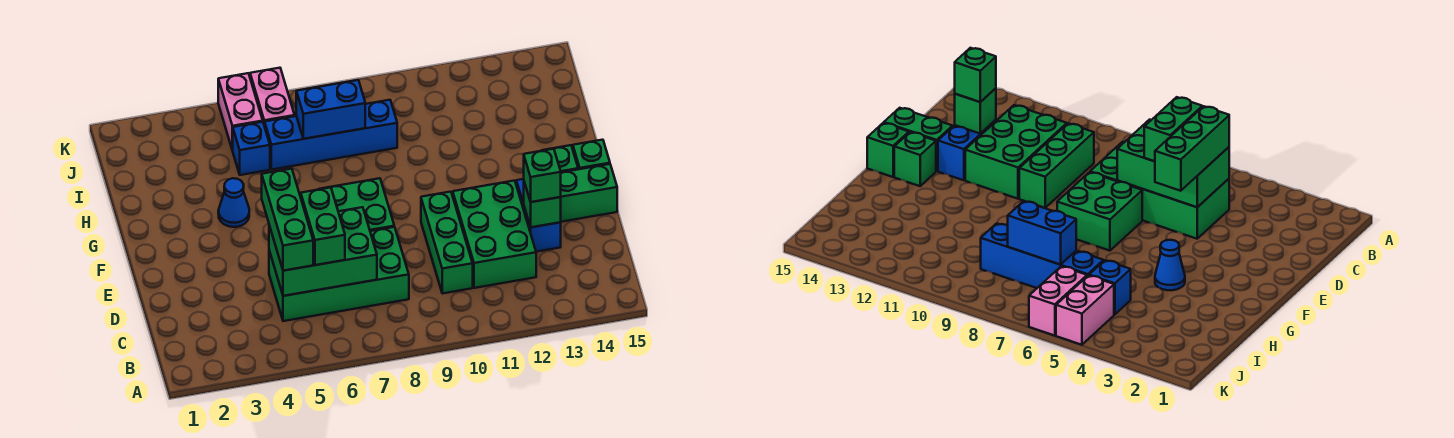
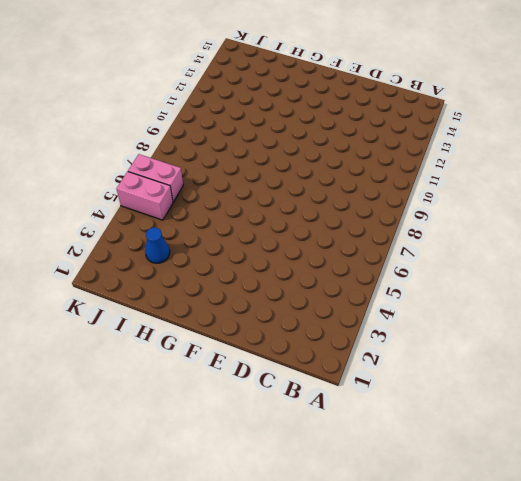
blue 1x1 cone [145,227,170,263] -> blue 1x1 cone moved to [218,178,249,227]
none -> green 2x4 brick [269,227,409,321]
none -> green 1x3 brick [421,192,473,294]
none -> green 2x3 brick [453,181,536,288]

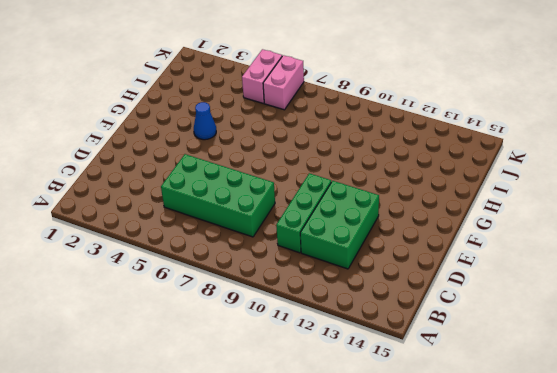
none -> blue 1x2 brick [516,179,561,252]
none -> green 2x2 brick [318,178,394,231]
none -> green 1x2 brick [561,164,617,222]

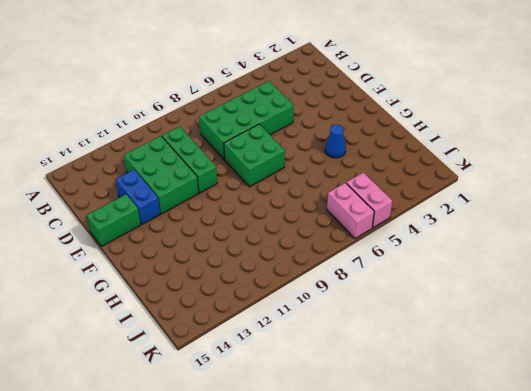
none -> green 1x1 brick [541,145,578,172]
none -> green 1x1 brick [573,140,610,169]
none -> blue 1x1 brick [233,122,270,175]

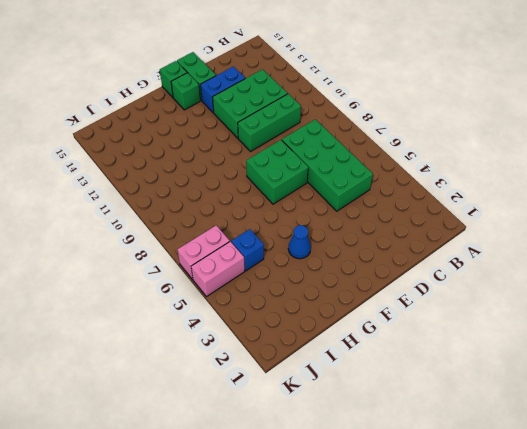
none -> blue 1x4 brick [265,100,397,170]
none -> green 2x3 brick [269,207,377,296]
none -> green 1x1 brick [524,182,561,227]

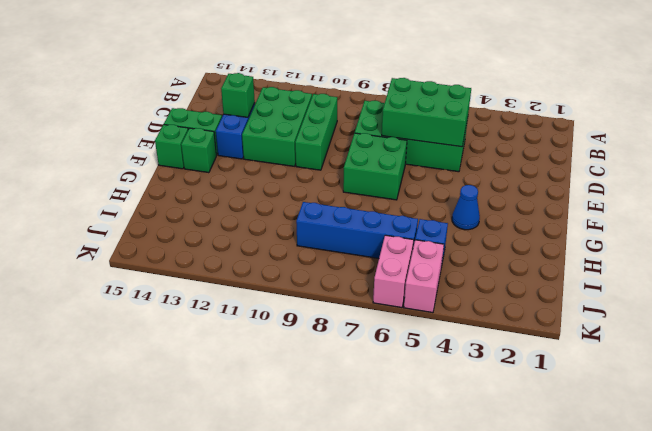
none -> blue 1x2 brick [296,80,365,139]
none -> green 1x3 brick [262,169,313,271]
none -> green 1x2 brick [301,187,345,265]

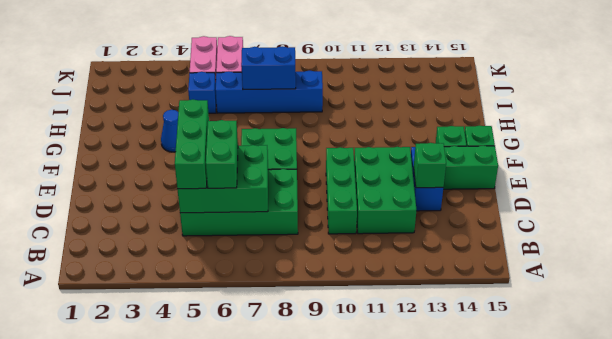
none -> green 1x1 brick [524,149,561,202]

